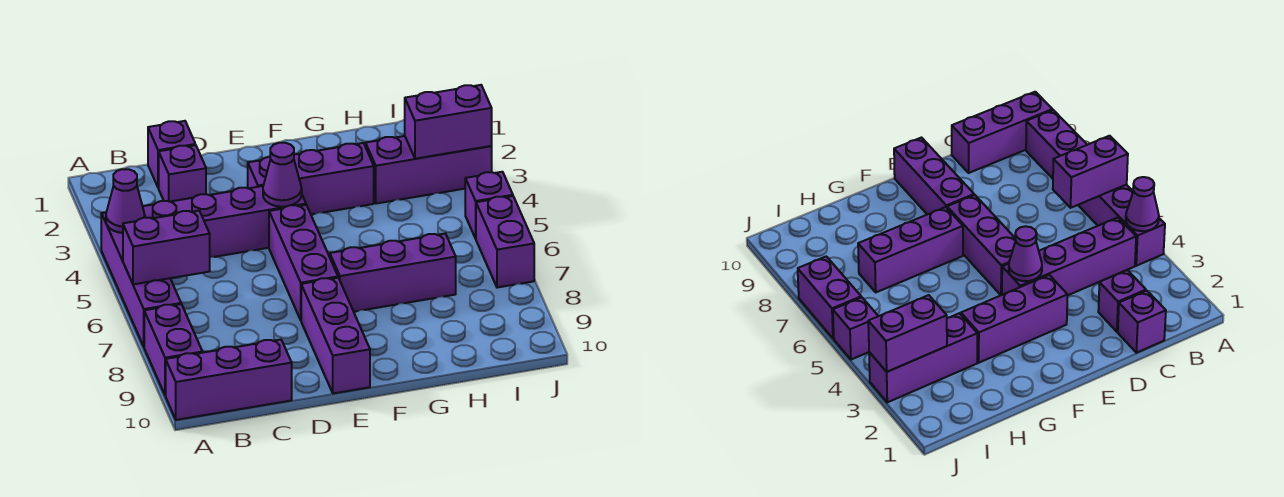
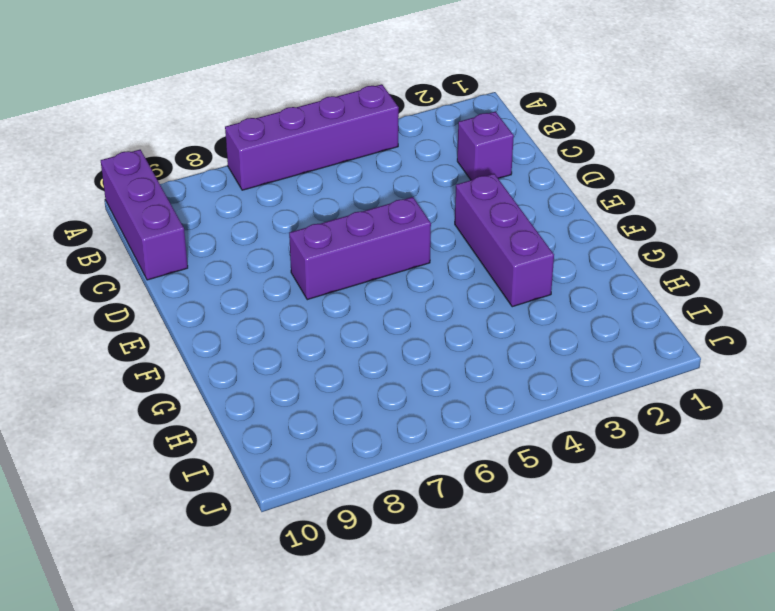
none -> purple 1x2 brick [144,304,202,396]
none -> purple 1x4 brick [143,186,306,257]
none -> purple 1x1 brick [148,121,195,188]

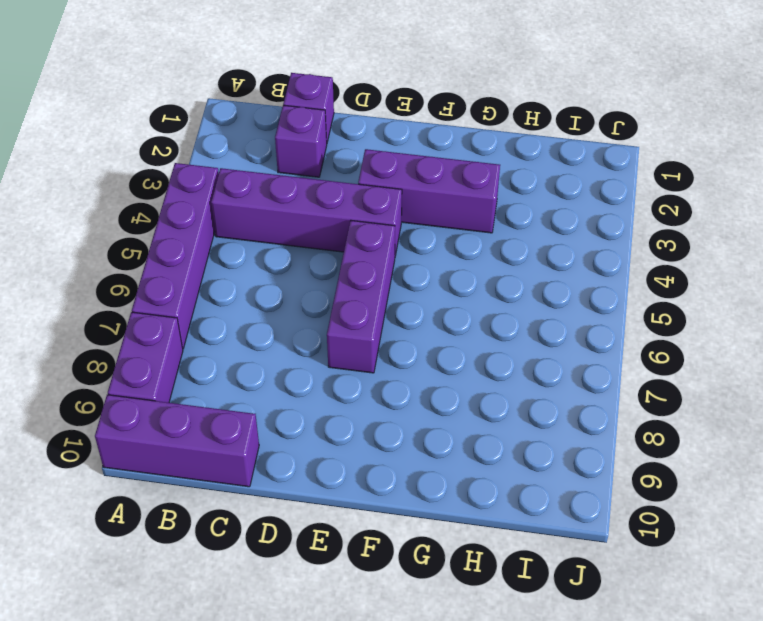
none -> purple 1x3 brick [301,278,370,393]
none -> purple 1x3 brick [330,234,456,312]
none -> purple 1x3 brick [366,136,492,204]

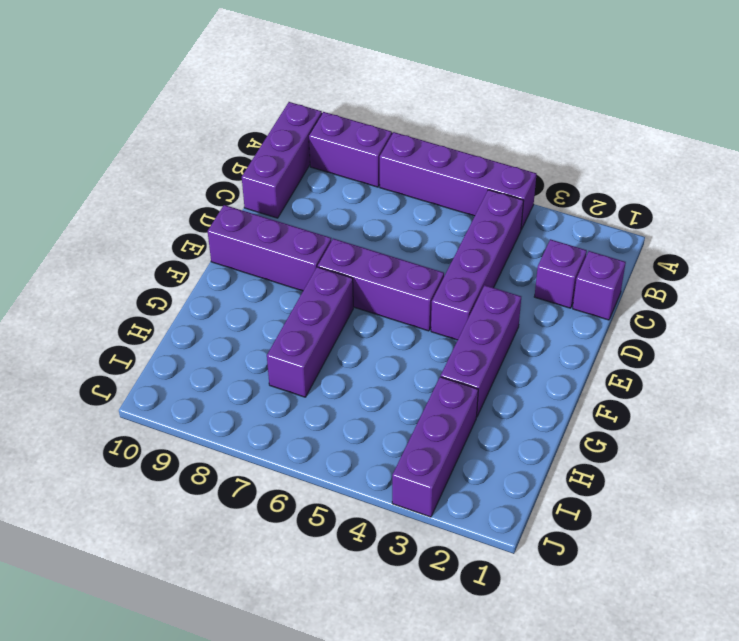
none -> purple 1x1 brick [465,172,513,239]
none -> purple 1x2 brick [476,196,534,288]
none -> purple 1x1 cone [106,169,145,233]

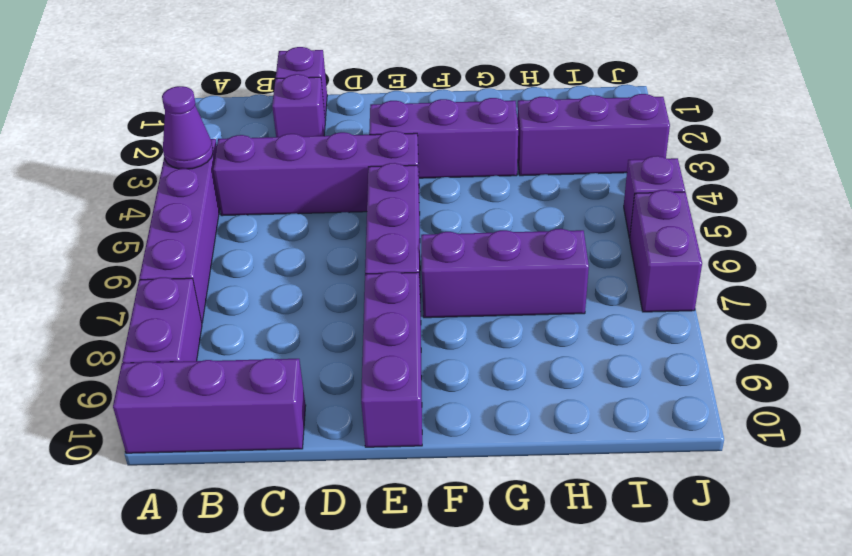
none -> purple 1x2 brick [123,211,210,284]
none -> purple 1x1 cone [263,143,302,207]
none -> purple 1x2 brick [405,85,492,159]

